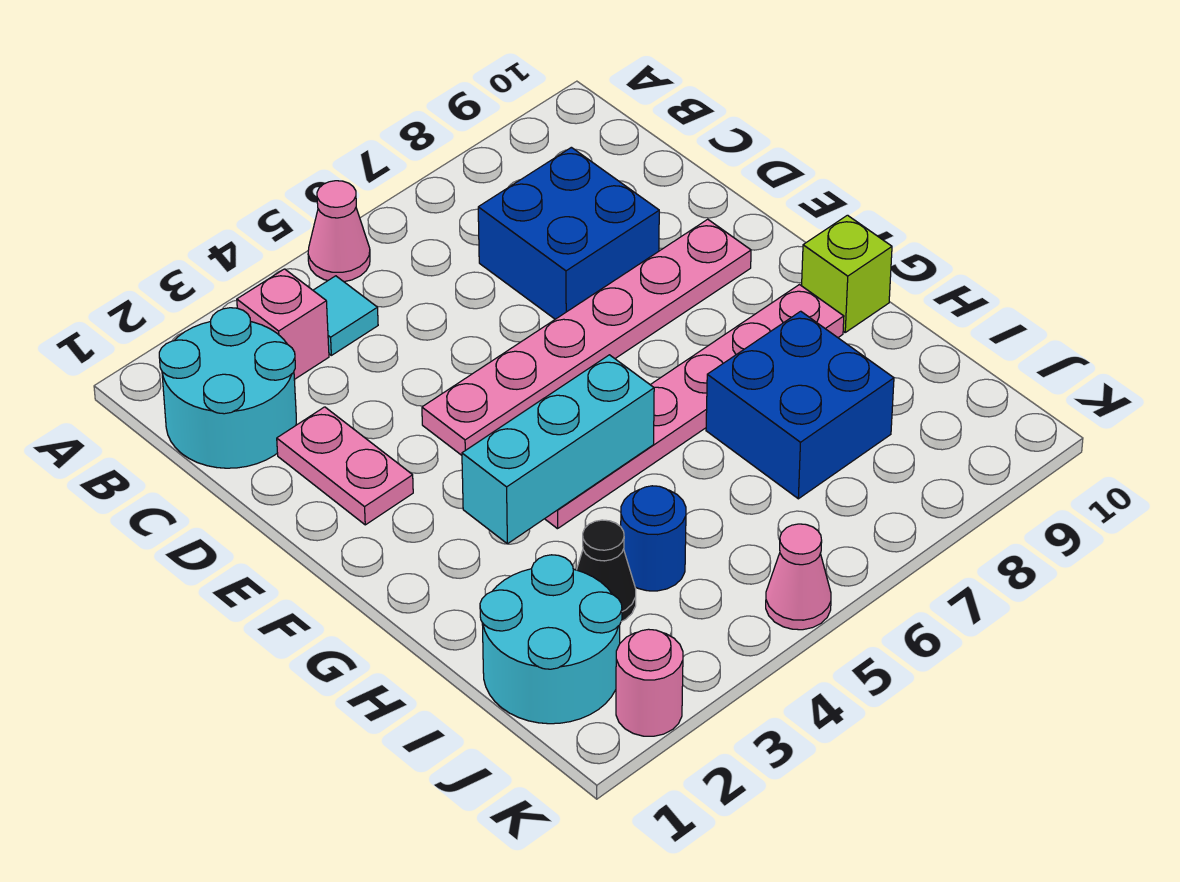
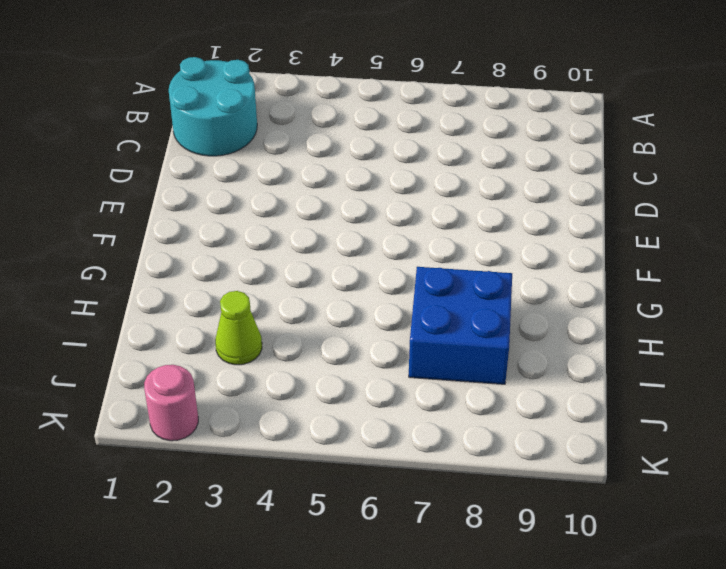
lime 1x1 cone [215,291,262,365] -> black 1x1 cone [577,520,636,622]
none -> pink 1x1 cone [308,181,370,282]
none -> pink 1x1 brick [237,269,329,380]
none -> cyan 1x1 tile [313,276,378,355]

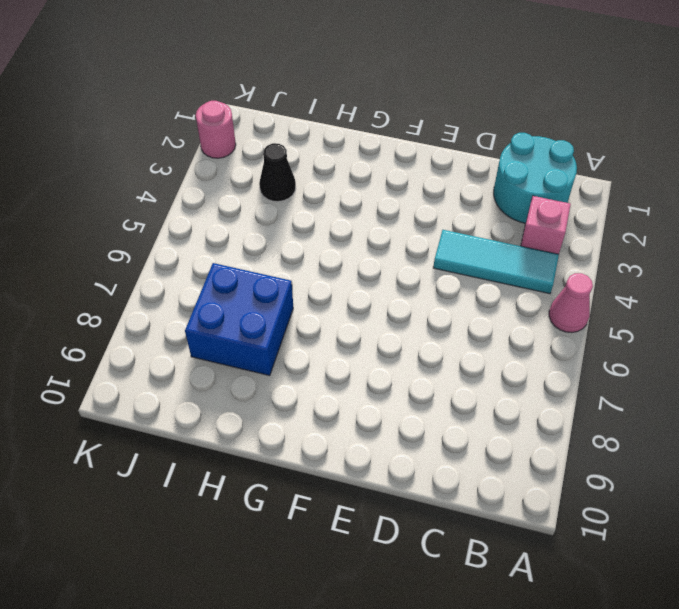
cyan 1x3 tile [433,230,559,294] -> cyan 1x1 tile [313,276,378,355]
none -> blue 2x2 brick [478,147,659,319]
none -> pink 1x2 plate [277,407,413,525]
none -> pink 1x6 plate [422,219,751,455]

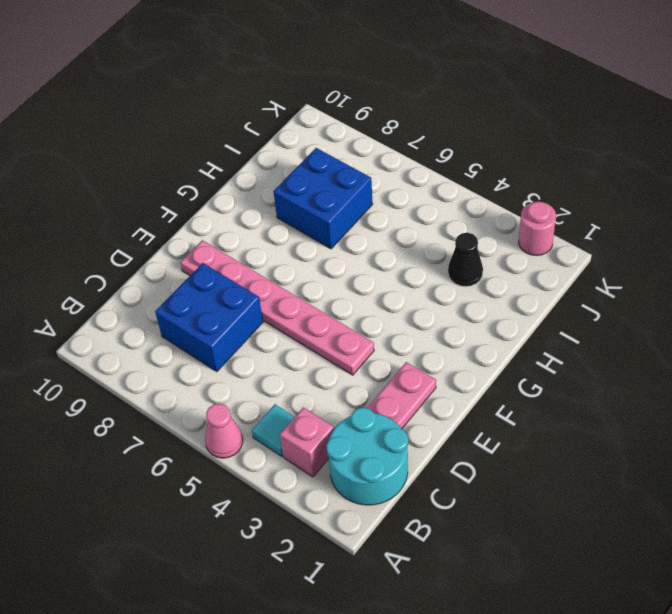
none -> pink 1x6 plate [545,285,844,529]
none -> lime 1x1 brick [802,215,892,332]
none -> cyan 2x2 round brick [480,555,622,724]

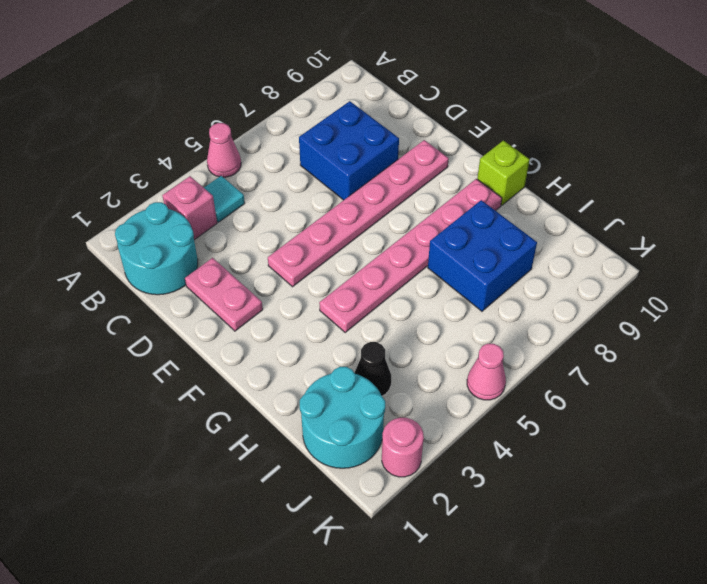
none -> blue 1x1 round brick [621,486,686,591]
none -> cyan 1x3 brick [462,355,654,544]

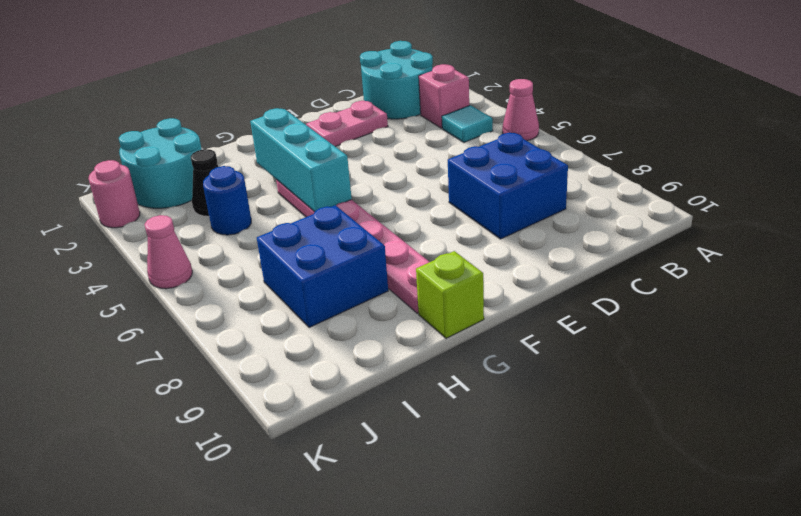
none -> pink 1x6 plate [422,219,751,455]

